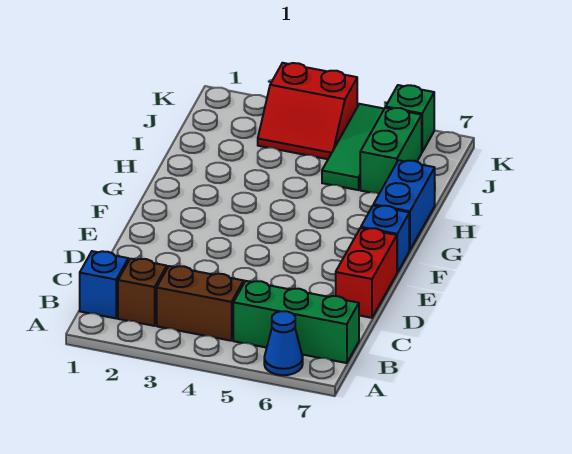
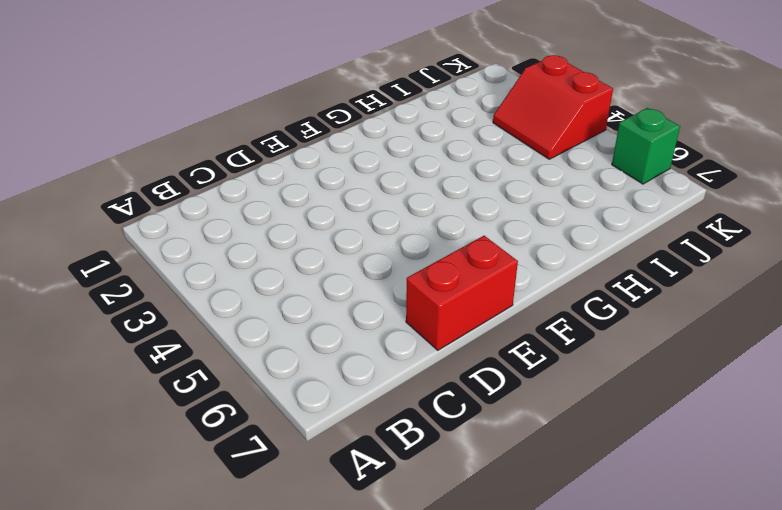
none -> blue 1x1 cone [264,311,303,375]
none -> blue 1x1 brick [80,251,128,318]
none -> brown 1x1 brick [118,259,167,326]

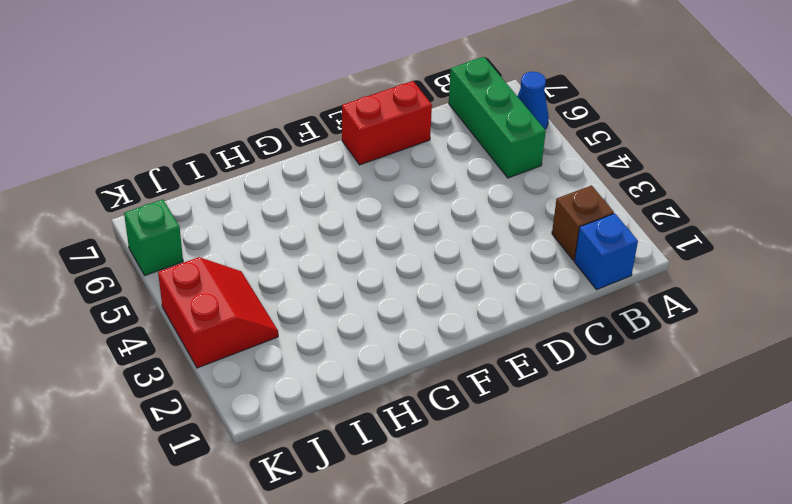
none -> brown 1x2 brick [157,266,244,341]
none -> blue 1x1 brick [361,205,409,272]
none -> blue 1x2 brick [374,160,435,250]

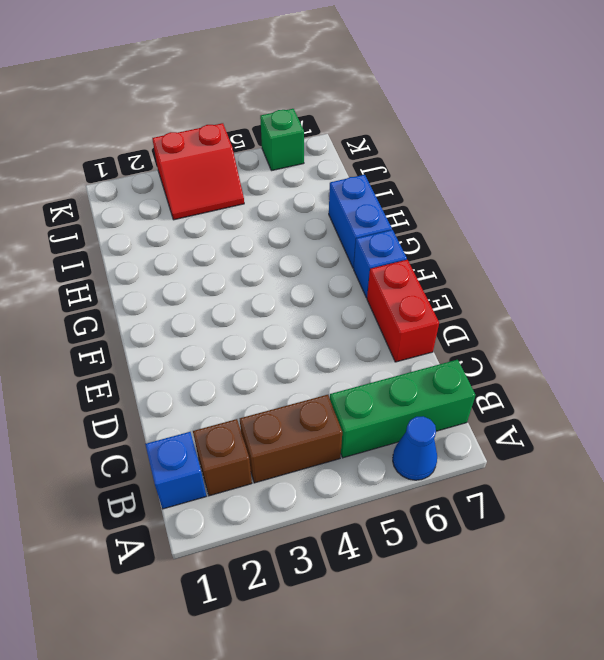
none -> green 1x3 tile [322,104,384,190]
none -> green 1x2 brick [360,108,422,194]

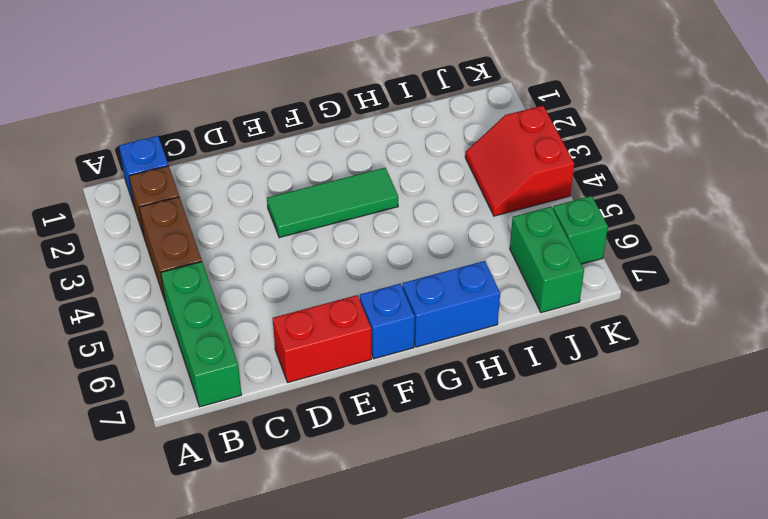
green 1x3 tile [267,168,398,238] -> green 1x3 tile moved to [322,104,384,190]
green 1x2 brick [510,207,584,313] -> green 1x2 brick turned to [360,108,422,194]
none -> blue 1x1 cone [264,311,303,375]

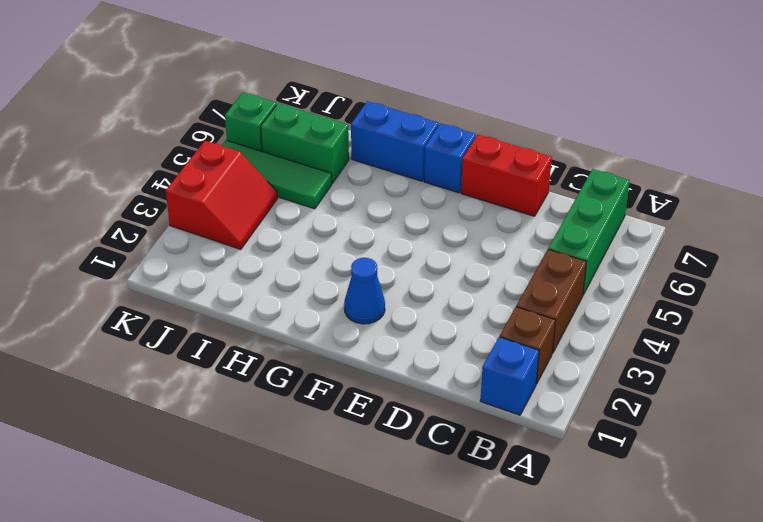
blue 1x1 cone [344,258,385,324] -> blue 1x1 cone moved to [264,311,303,375]

